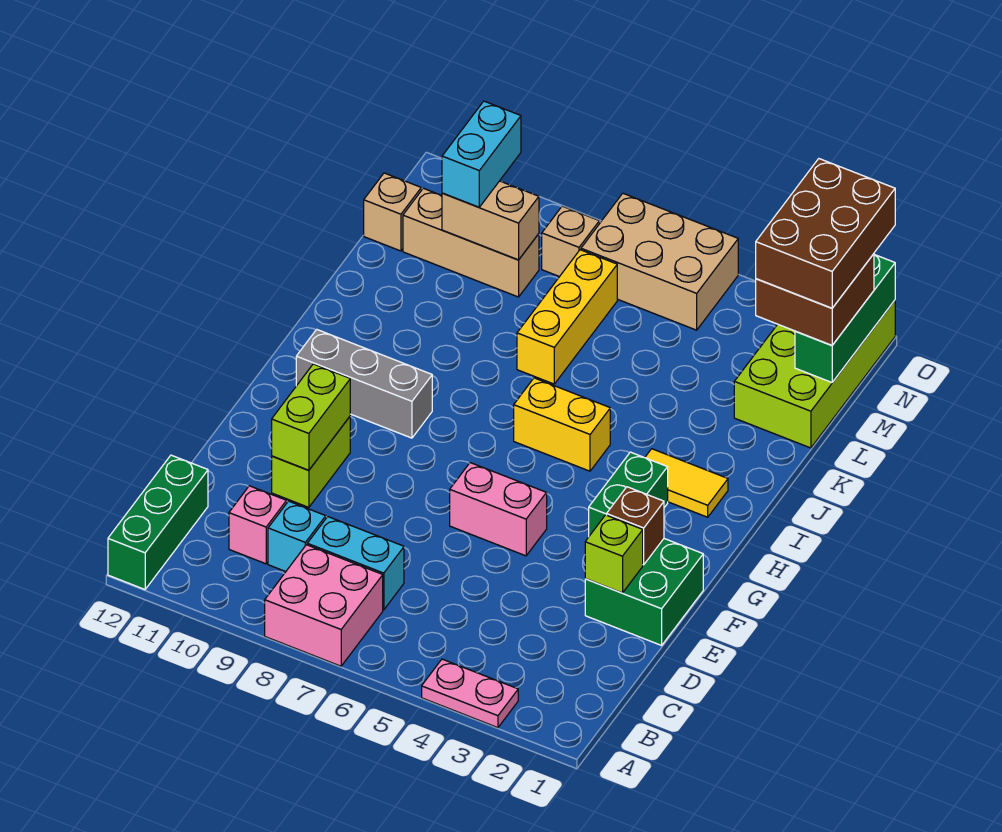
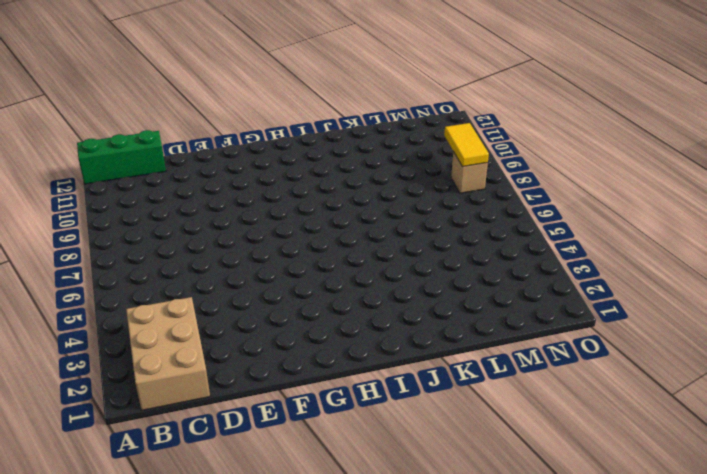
tan 2x3 brick [126,297,210,410] -> tan 2x3 brick moved to [581,193,738,330]
yellow 1x2 tile [444,123,489,167] -> yellow 1x2 tile moved to [645,449,728,517]
none -> pink 1x2 plate [422,659,518,728]
none -> pink 2x2 brick [265,545,383,666]
none -> cyan 1x2 brick [307,517,404,610]

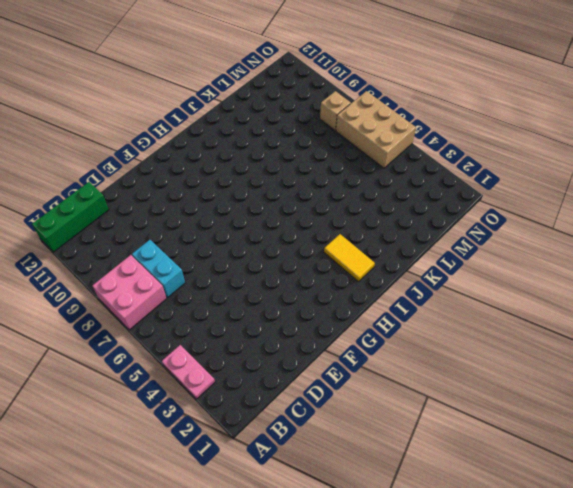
none -> cyan 1x1 brick [268,501,326,572]
none -> pink 1x1 brick [229,486,287,564]
none -> green 2x2 brick [585,539,703,645]

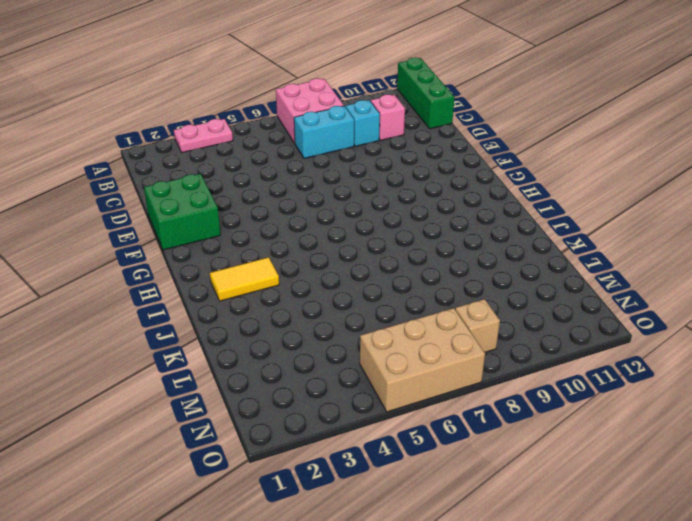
none -> lime 1x2 brick [272,417,350,507]
none -> pink 1x2 brick [450,463,547,556]
none -> green 1x2 brick [589,452,668,536]

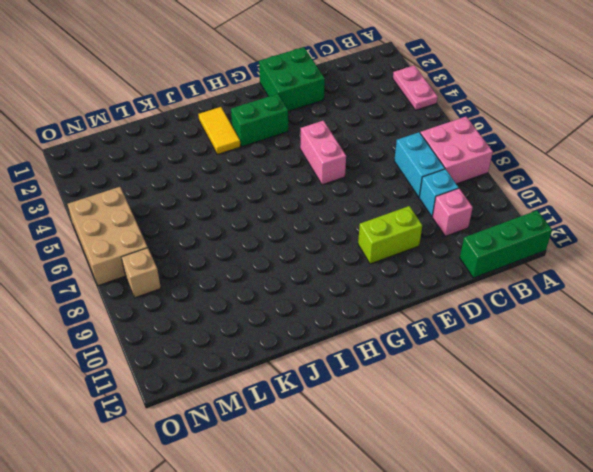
none -> grey 1x3 brick [296,330,432,438]
none -> yellow 1x2 brick [514,378,610,471]
none -> yellow 1x3 brick [517,250,617,384]

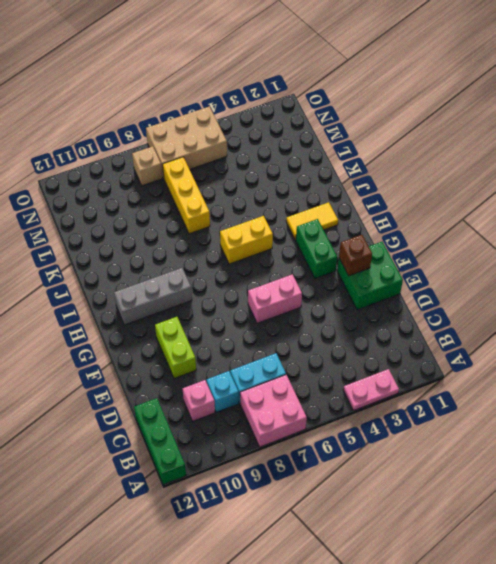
none -> lime 2x4 brick [734,300,895,448]
none -> tan 1x3 brick [403,188,539,297]
none -> tan 1x1 brick [364,173,421,251]

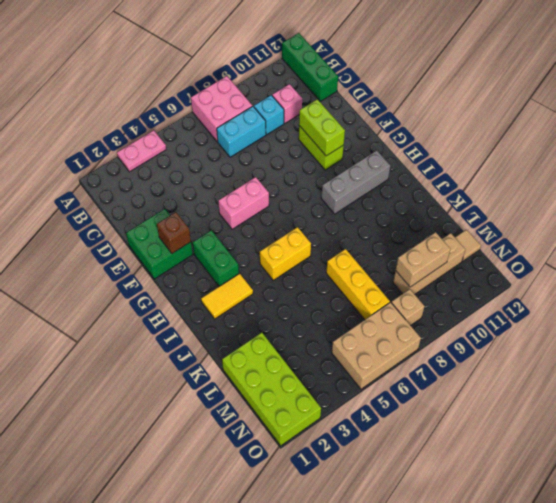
tan 1x1 tile [455,230,481,261] -> tan 1x1 brick [364,173,421,251]
none -> lime 1x1 brick [585,515,643,593]
none -> green 1x3 brick [795,255,895,382]
none -> brown 2x2 brick [756,254,874,345]

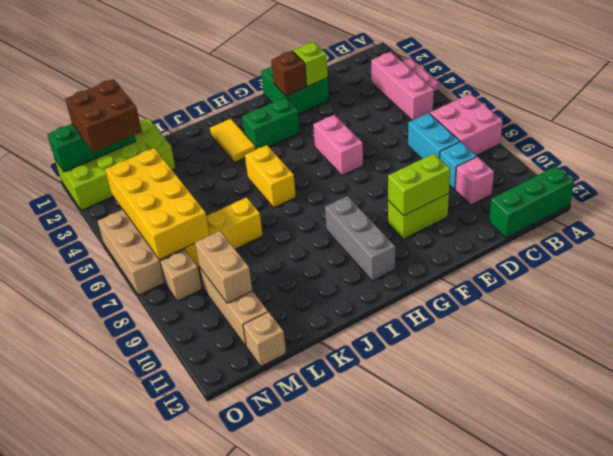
pink 1x3 brick [371,52,434,120] -> none
yellow 2x4 brick [105,148,210,260] -> none
none -> cyan 1x2 brick [442,101,521,207]
none -> brown 2x3 brick [756,159,895,308]

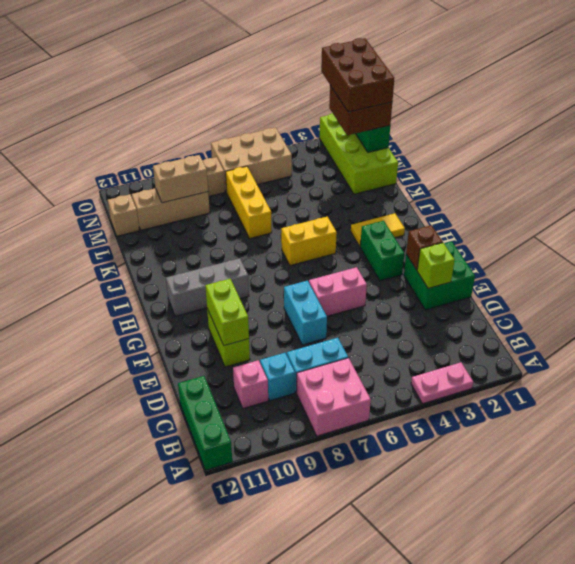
cyan 1x2 brick [284,281,327,345] -> cyan 1x2 brick moved to [442,101,521,207]

